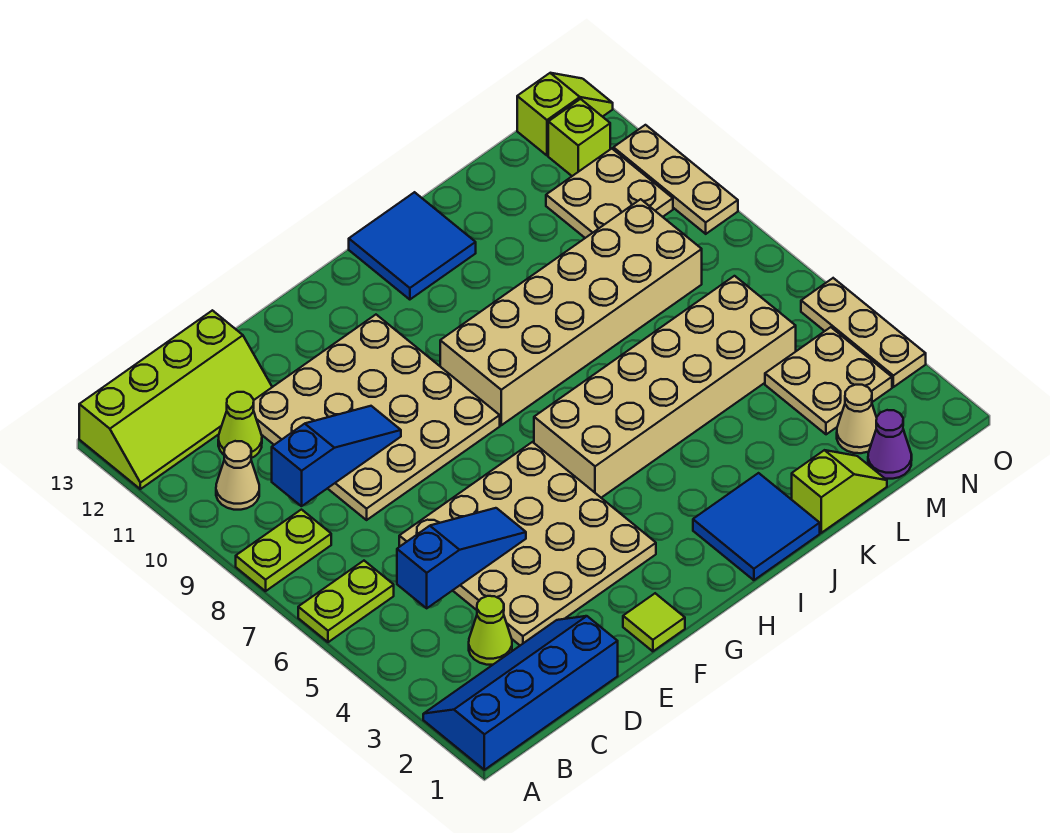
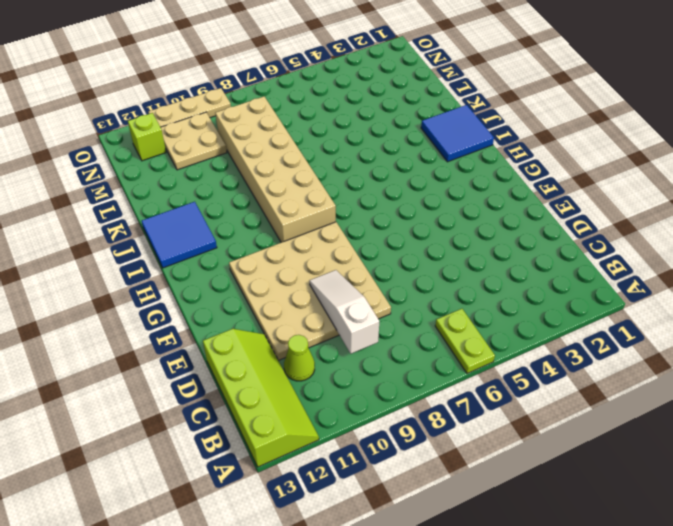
white 1x3 slope [309,270,379,354] -> blue 1x3 slope [272,406,401,506]
none -> blue 2x4 slope [423,616,618,770]
none -> lime 1x2 plate [236,510,331,591]
none -> tan 1x1 cone [216,441,259,510]

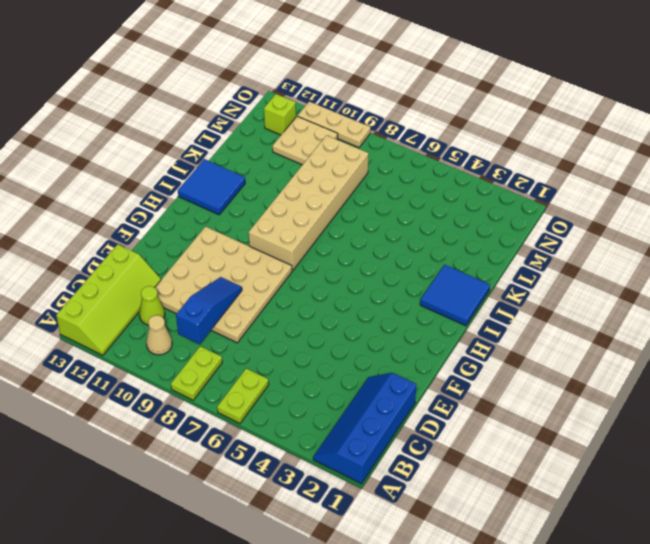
none -> lime 1x1 cone [469,596,512,665]
none -> tan 4x4 plate [399,442,656,645]
none -> lime 1x1 tile [623,593,685,651]

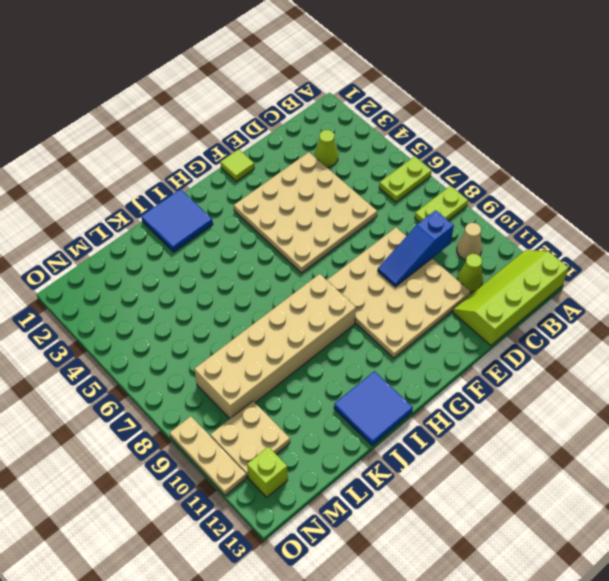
none -> blue 2x4 slope [423,616,618,770]
none -> tan 2x6 brick [534,276,796,498]
none -> lime 1x2 slope [792,450,887,533]

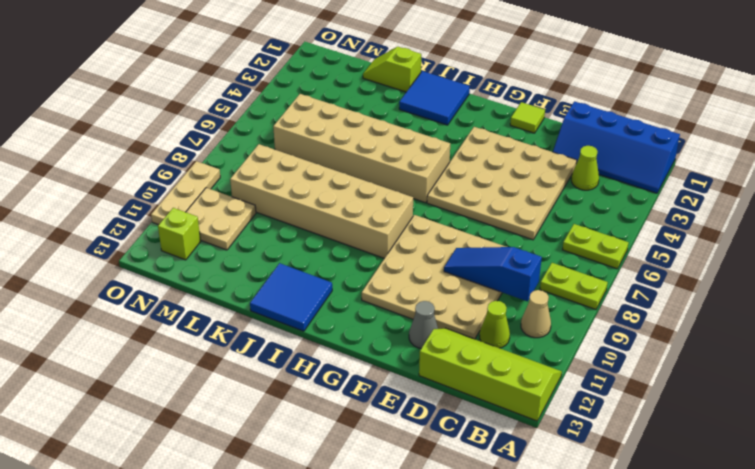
grey 1x1 cone [409,301,438,348] -> none
none -> purple 1x1 cone [868,410,912,479]
none -> tan 1x1 cone [837,385,877,453]
none -> tan 2x2 plate [765,327,892,434]

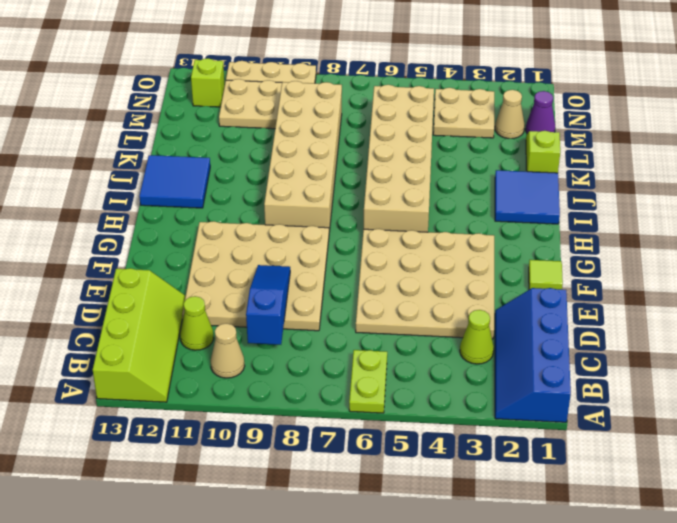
none -> lime 1x2 plate [236,510,331,591]
none -> lime 1x2 slope [517,73,613,155]
none -> tan 1x3 plate [801,278,926,387]

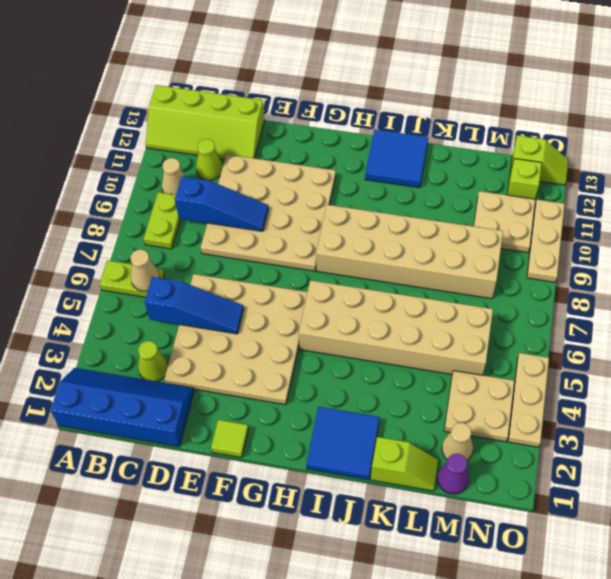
tan 1x1 cone [131,250,160,291] -> none
lime 1x2 plate [144,192,180,249] -> lime 1x2 plate turned to [236,510,331,591]

